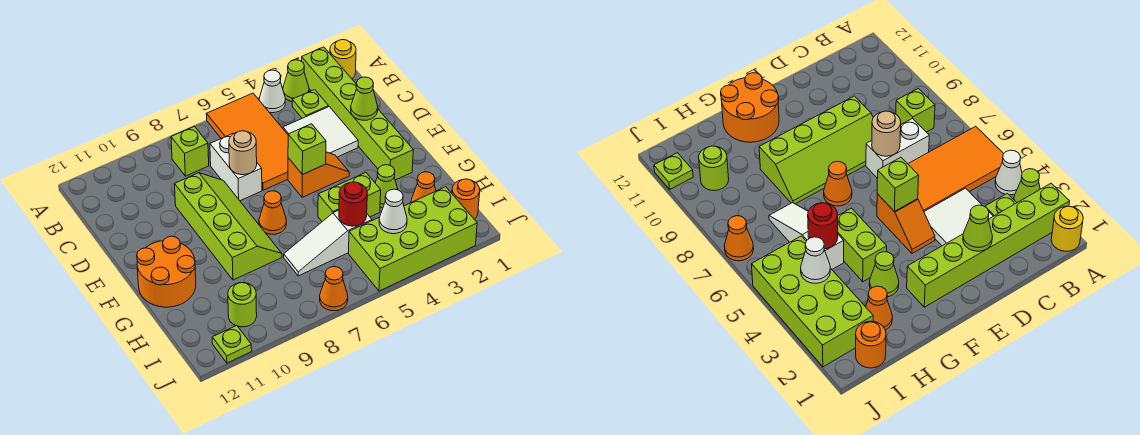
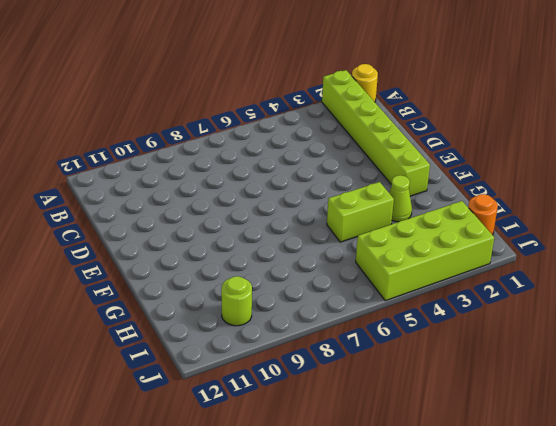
none -> lime 1x1 cone [283,60,309,102]
none -> white 1x1 cone [259,70,285,113]
none -> orange 2x4 tile [207,93,288,190]

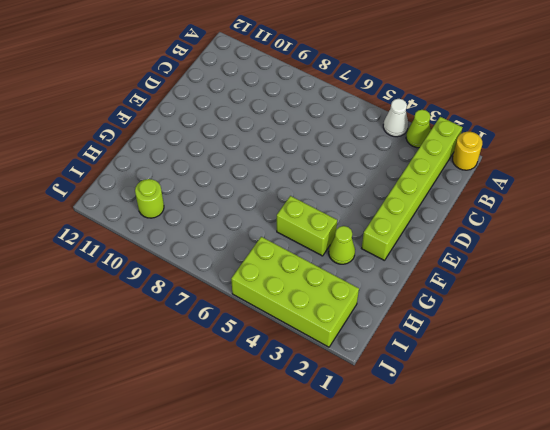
none -> orange 2x4 tile [207,93,288,190]
none -> lime 1x1 plate [292,90,329,118]
none -> lime 1x1 brick [171,126,209,176]

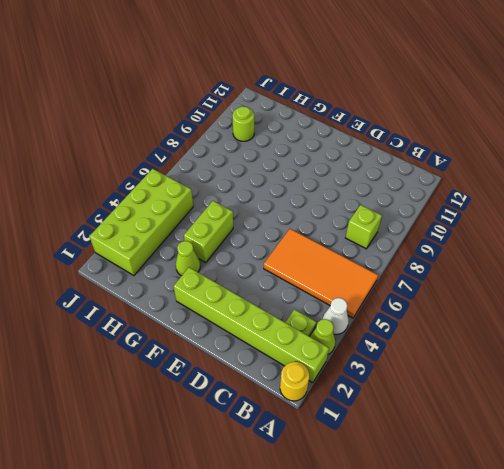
none -> white 2x2 tile [283,107,358,157]
none -> white 1x2 brick [210,134,262,201]
none -> lime 2x4 slope [175,173,282,280]

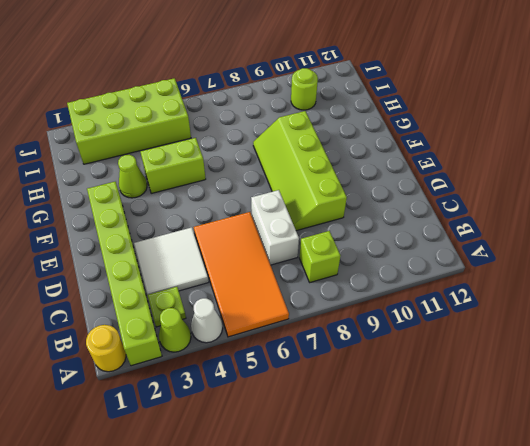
none -> orange 1x2 slope [288,152,349,197]
none -> orange 1x1 cone [259,191,286,234]
none -> orange 2x2 round brick [137,236,196,307]

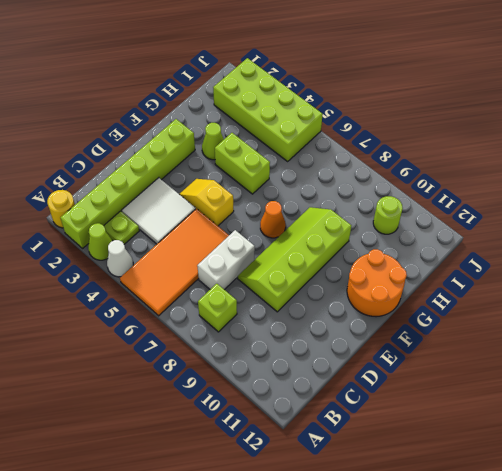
yellow 1x2 slope [180,179,234,226] -> orange 1x2 slope [288,152,349,197]
none -> orange 1x1 cone [411,172,436,202]
none -> white 1x3 slope [284,210,372,276]
none -> orange 1x1 round brick [452,179,480,219]

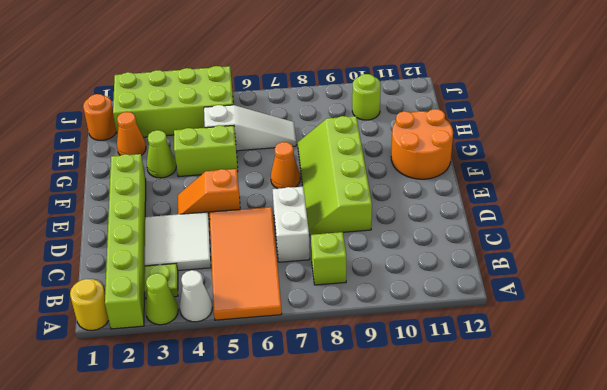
none -> orange 1x1 cone [320,266,348,311]
none -> lime 1x1 plate [212,326,252,363]
none -> lime 1x1 cone [351,77,378,120]

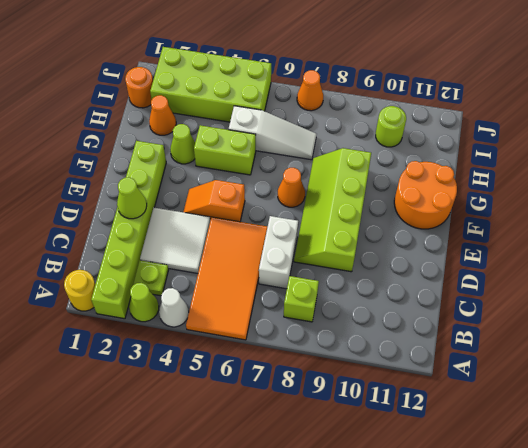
none -> lime 1x1 plate [212,326,252,363]
none -> tan 1x1 round brick [229,131,257,175]
none -> lime 1x1 brick [288,124,326,175]

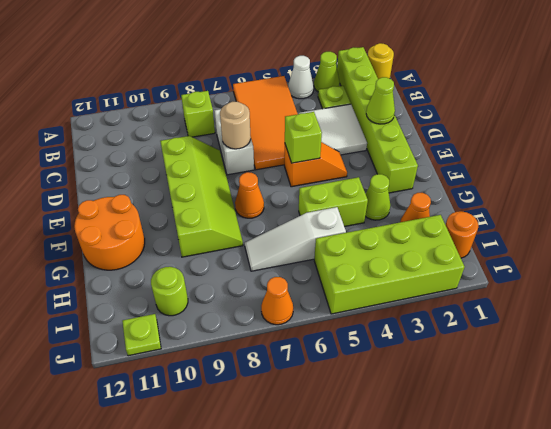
none -> red 1x1 round brick [339,182,367,226]
none -> white 1x1 cone [379,189,407,234]

